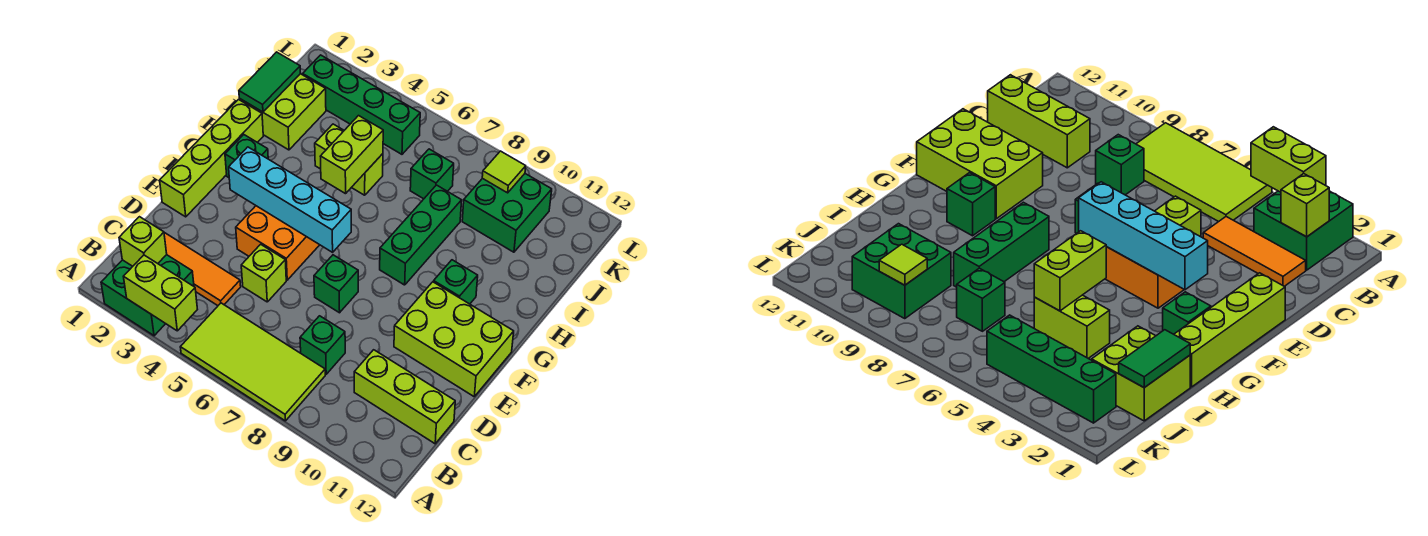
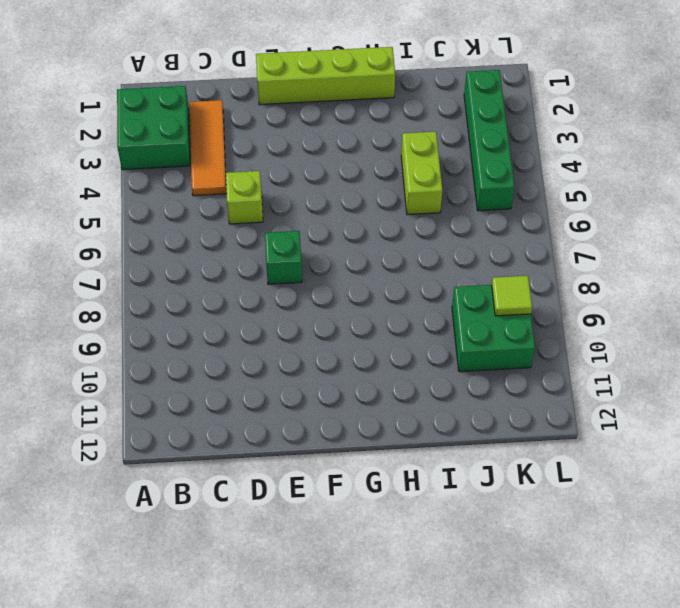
none -> lime 2x4 tile [180,303,325,421]
none -> green 1x1 brick [300,316,345,374]
none -> lime 1x3 brick [354,350,455,444]

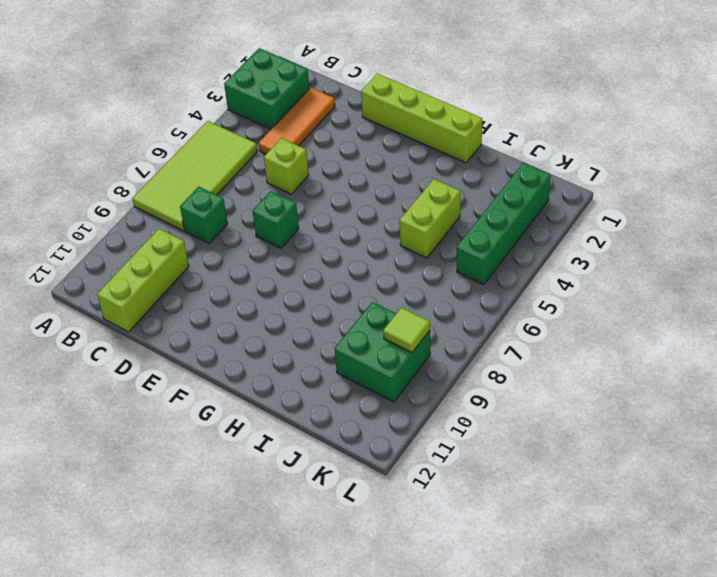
none -> orange 2x2 brick [236,206,319,280]
none -> lime 2x3 brick [394,282,514,396]
none -> green 1x1 brick [225,135,268,178]

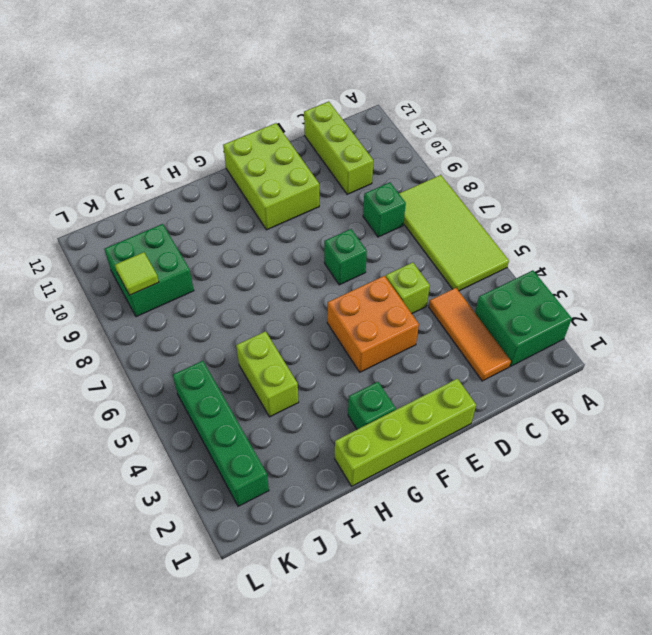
none -> green 1x3 brick [380,185,462,285]
none -> green 1x1 brick [434,260,478,304]
none -> lime 2x2 brick [239,74,326,150]

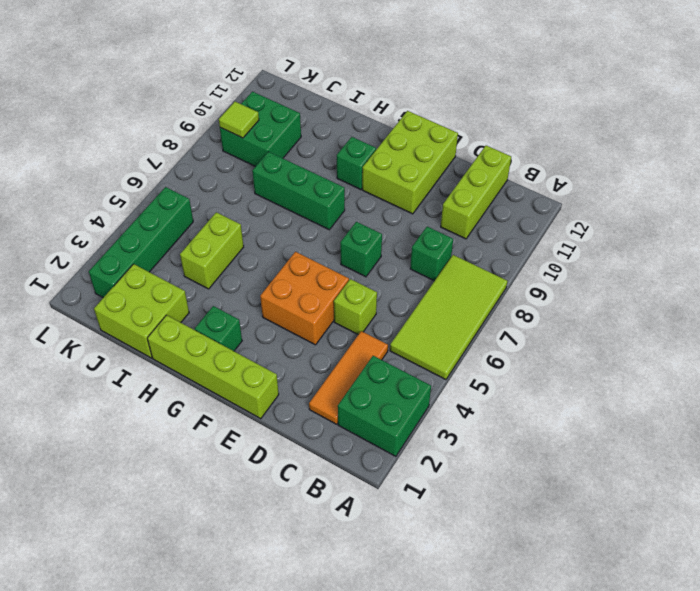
none -> green 1x1 brick [410,149,454,199]
none -> lime 1x2 brick [123,255,197,331]
none -> lime 1x1 brick [119,217,167,266]

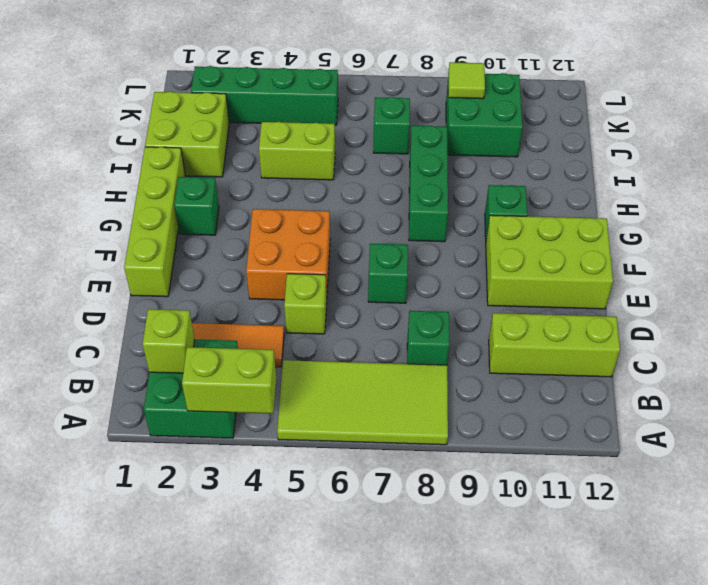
none -> cyan 1x4 brick [229,147,351,252]
none -> lime 1x2 brick [320,116,383,194]
none -> green 1x2 tile [239,52,300,112]

